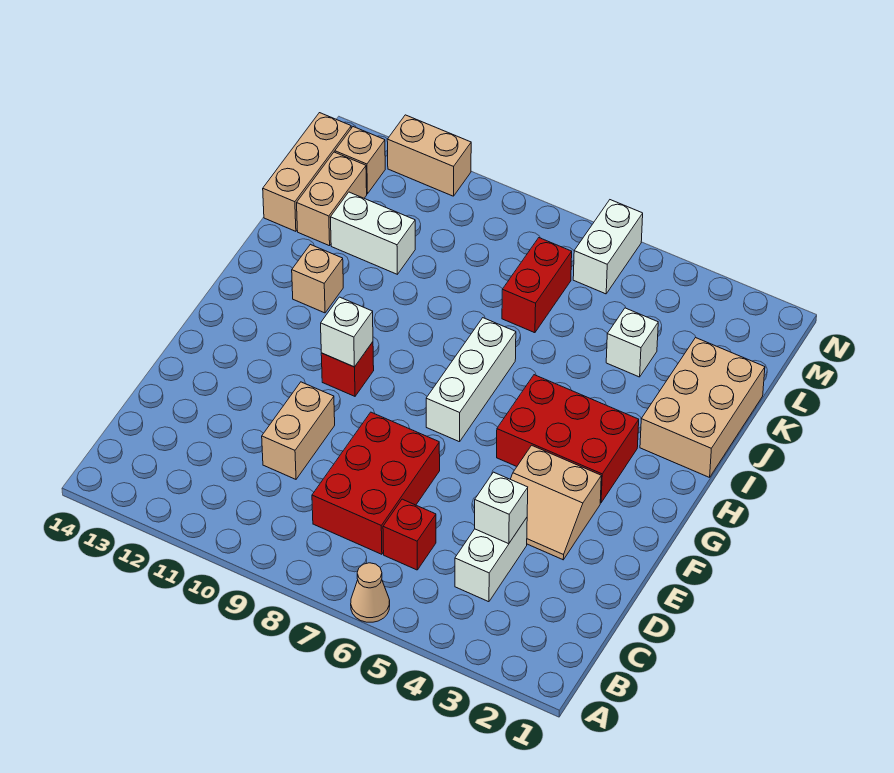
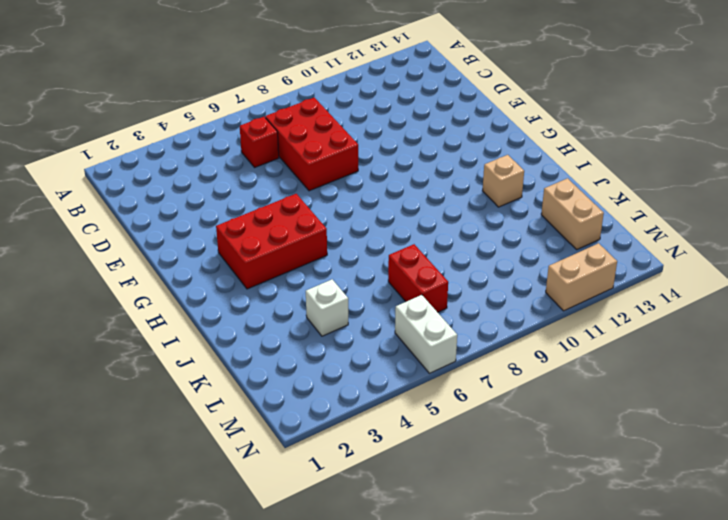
none -> tan 1x1 cone [351,563,390,622]
none -> white 1x2 brick [455,518,527,602]
none -> tan 1x2 brick [262,382,335,479]

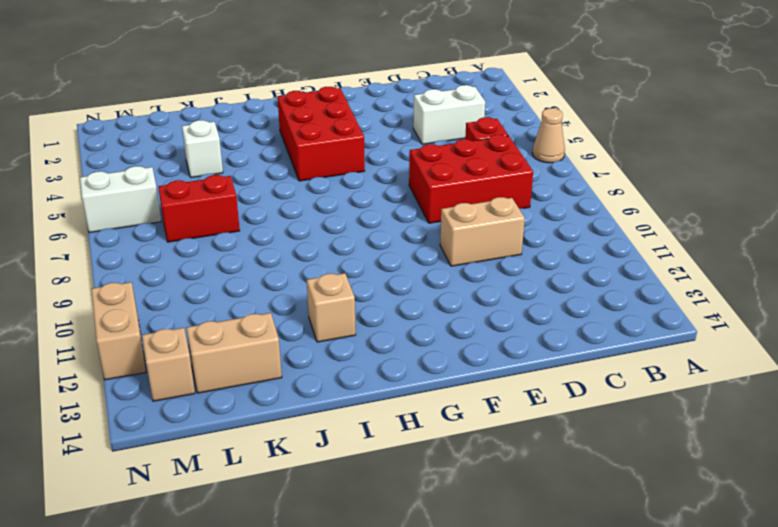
none -> tan 2x2 slope [510,445,601,560]
none -> white 1x3 brick [426,318,516,442]
none -> red 1x1 brick [321,342,374,396]

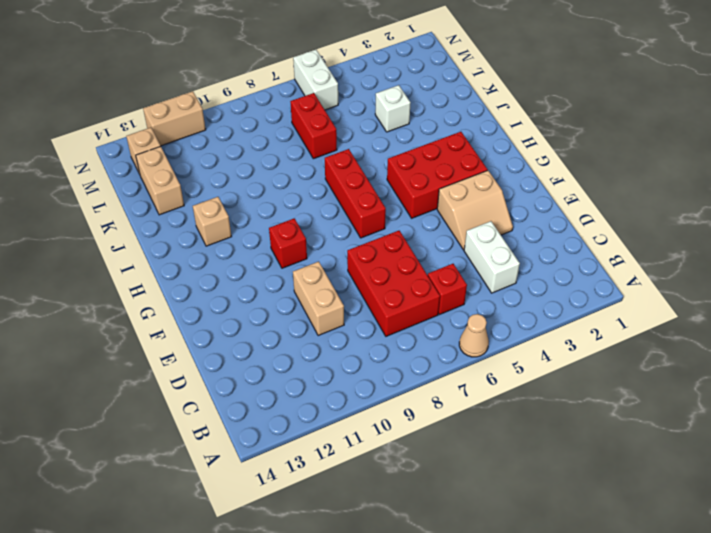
red 1x3 brick [325,149,386,238] -> white 1x3 brick [426,318,516,442]
none -> tan 2x3 brick [640,338,765,477]
none -> white 1x2 brick [330,192,415,274]
none -> tan 1x3 brick [263,113,351,231]

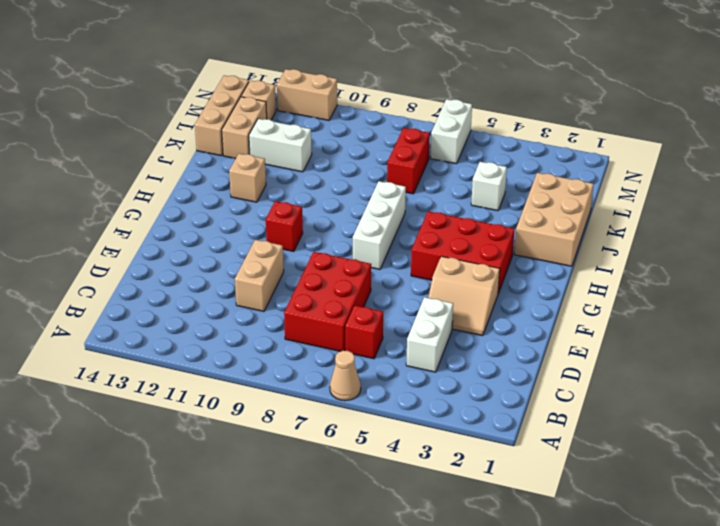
none -> white 1x1 brick [475,472,528,544]
none -> white 1x1 brick [321,297,373,367]

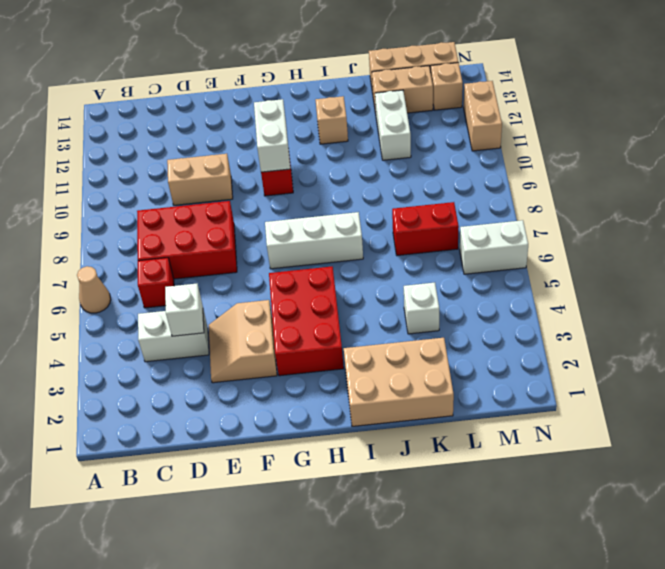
white 1x2 brick [254,99,290,172] -> white 1x1 brick [321,297,373,367]

